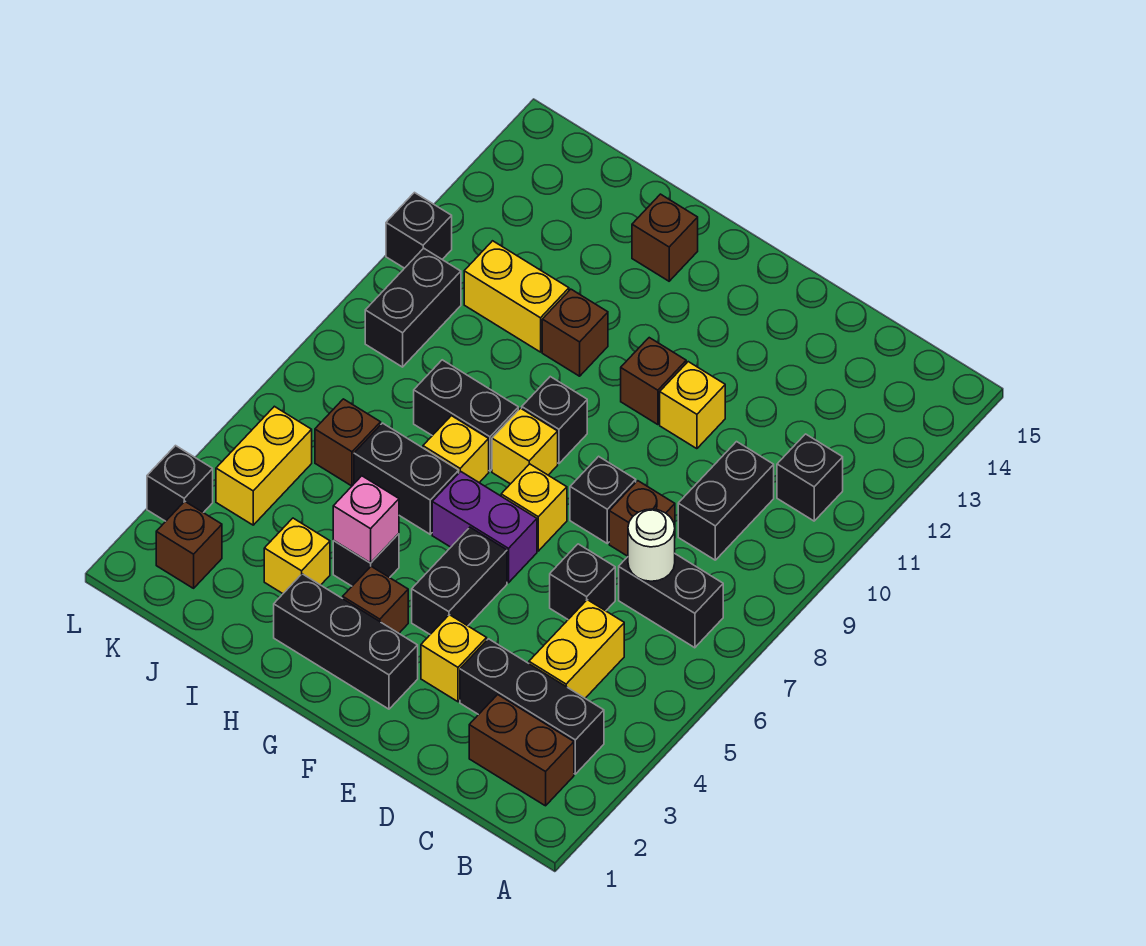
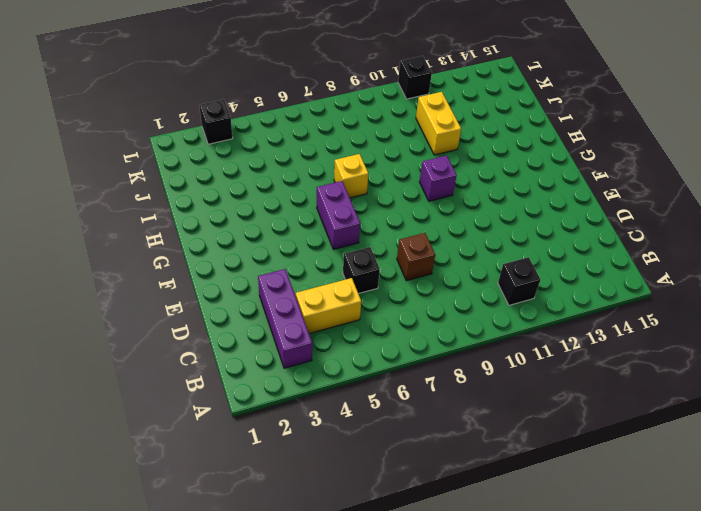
purple 1x3 brick [258,269,312,368] -> black 1x3 brick [460,639,604,774]
purple 1x1 brick [419,156,457,201] -> none
none -> brown 1x2 brick [469,695,574,806]
none -> black 1x2 brick [619,554,723,648]
none -> black 1x2 brick [678,442,774,560]
none -> yellow 1x1 brick [421,615,487,702]

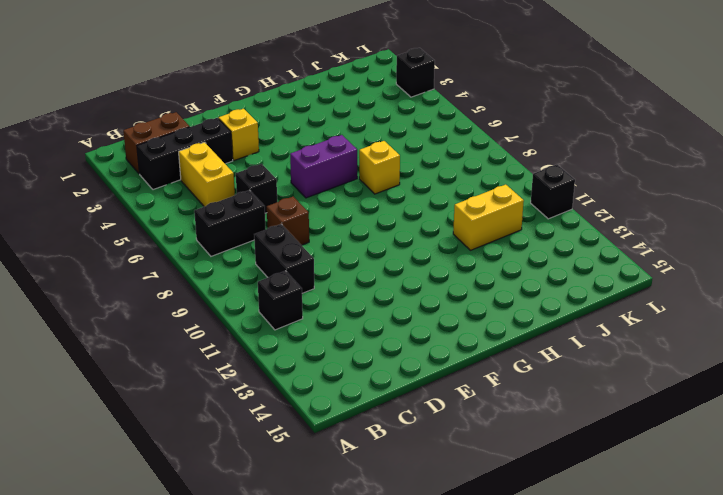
none -> black 1x1 brick [570,456,636,543]
none -> yellow 1x1 brick [660,362,725,449]
none -> black 1x3 brick [274,574,418,709]
none -> black 1x2 brick [412,527,507,634]

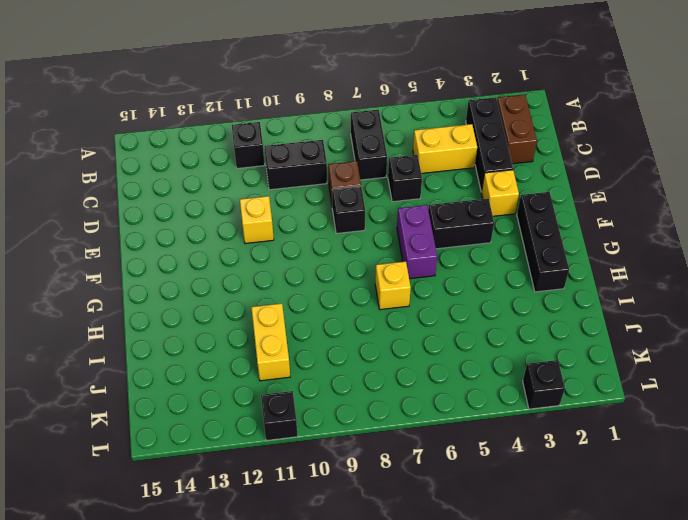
none -> yellow 1x1 brick [501,464,567,551]
none -> brown 1x1 brick [621,338,686,425]
none -> brown 1x1 brick [343,566,408,633]
none -> yellow 1x1 brick [492,408,558,484]

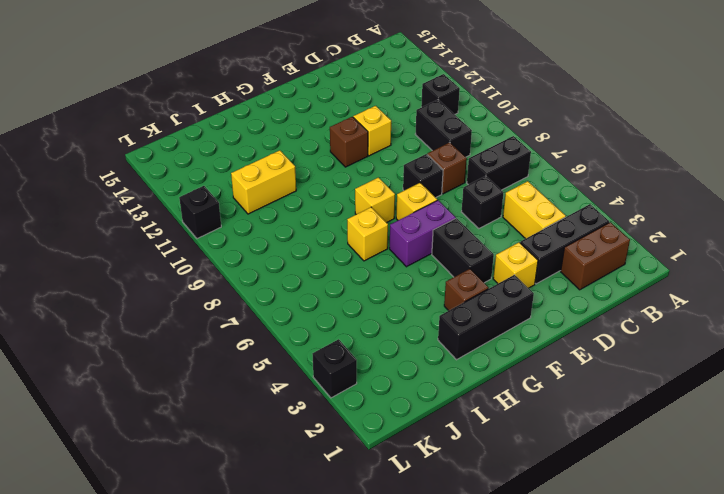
none -> black 1x1 brick [522,377,587,464]
none -> black 1x1 brick [333,534,399,586]
none -> black 1x2 brick [354,423,459,534]
none -> black 1x2 brick [414,360,518,471]

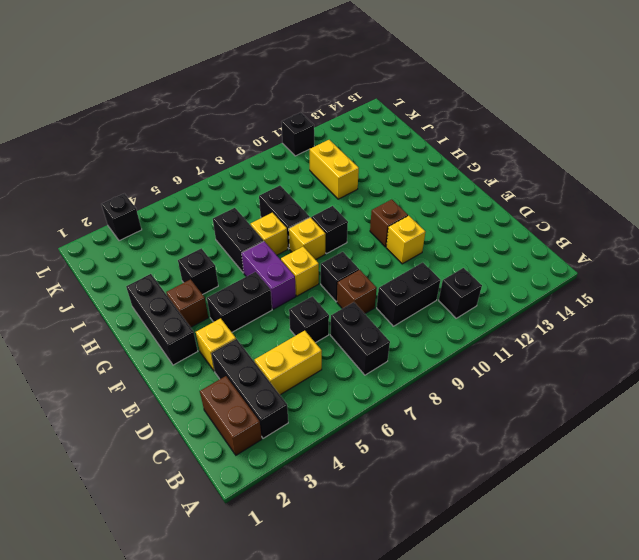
none -> brown 1x1 brick [542,289,608,376]
none -> brown 1x1 brick [632,194,698,281]
none -> yellow 1x1 brick [264,518,330,594]
none -> brown 1x1 brick [315,399,381,486]

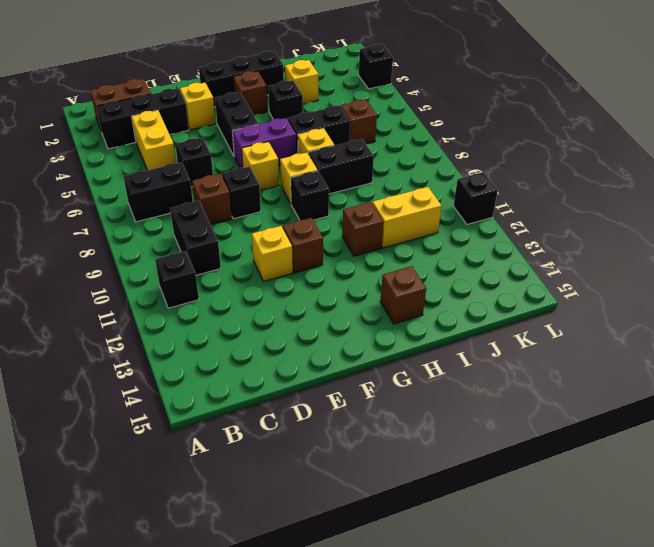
none -> brown 1x1 brick [156,501,222,588]
none -> yellow 1x2 brick [216,406,312,525]
none -> black 1x2 brick [365,248,461,367]
none -> white 1x1 round brick [628,509,675,581]

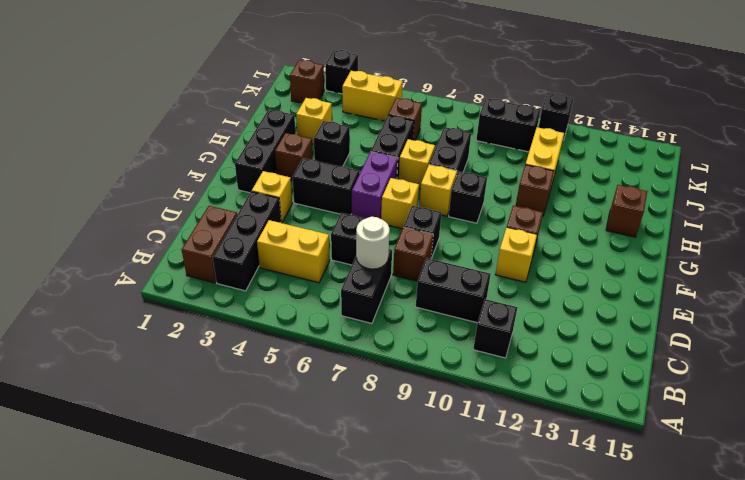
none -> pink 1x1 brick [333,476,399,563]

